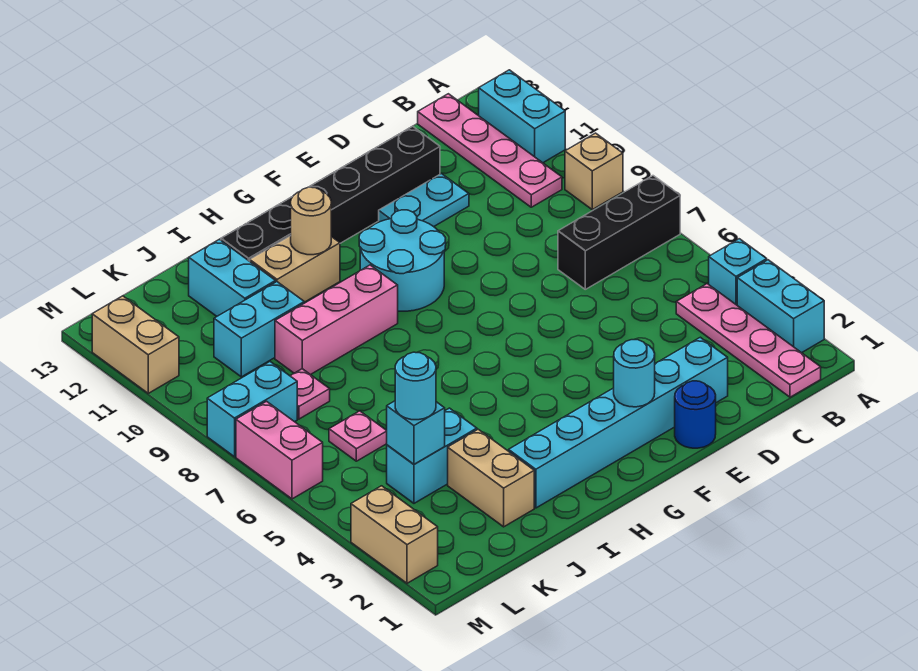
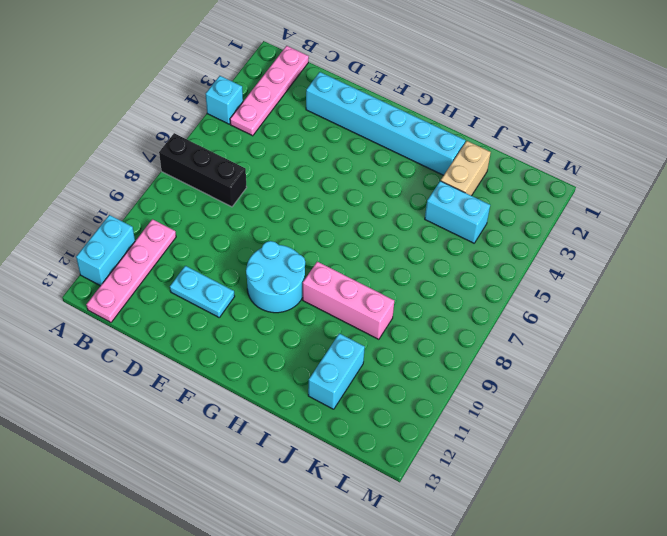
none -> cyan 1x2 brick [737,260,824,353]
none -> tan 1x1 brick [565,133,623,210]
none -> black 1x6 brick [221,126,440,261]

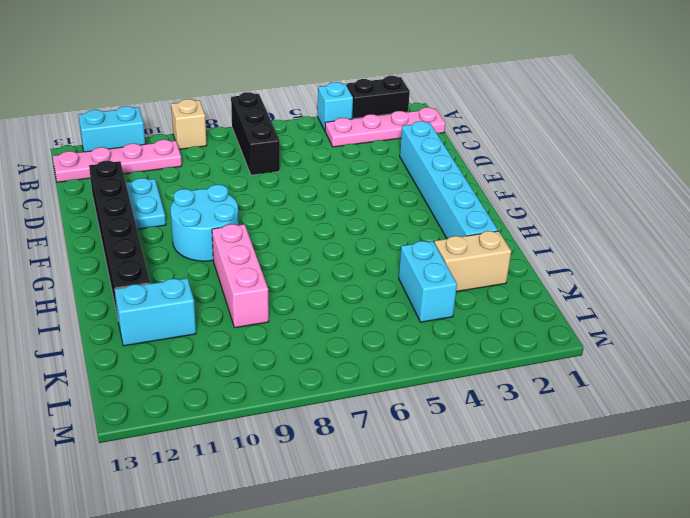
black 1x2 brick [346,76,410,119] -> cyan 1x2 brick [737,260,824,353]
none -> blue 1x1 round brick [675,381,716,448]
none -> tan 1x2 brick [250,236,340,302]
none -> cyan 1x2 brick [214,282,304,377]

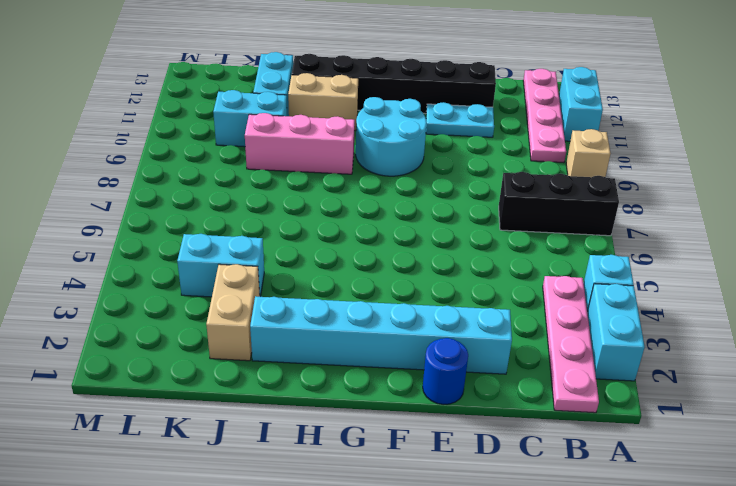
none -> pink 1x1 plate [329,411,387,461]
none -> pink 1x1 plate [291,369,330,419]
none -> cyan 1x2 brick [207,362,297,457]

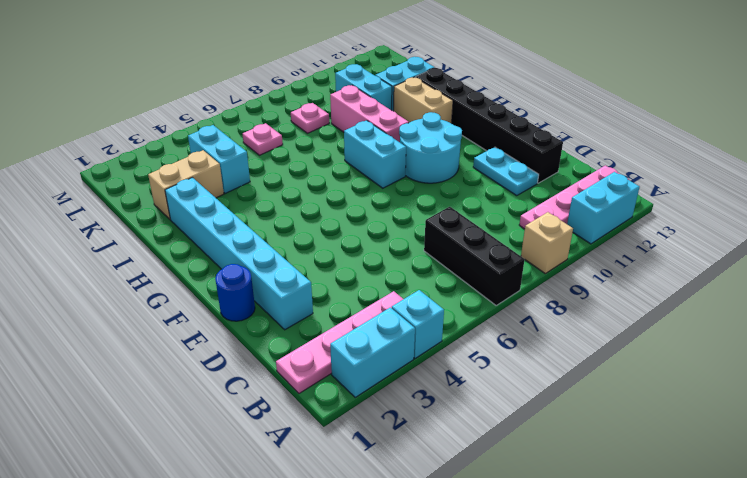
cyan 1x2 brick [344,120,406,188] -> cyan 1x2 brick moved to [207,362,297,457]
none -> tan 1x2 brick [351,486,438,583]
none -> pink 1x2 brick [236,401,323,499]
none -> tan 1x2 brick [92,296,179,393]

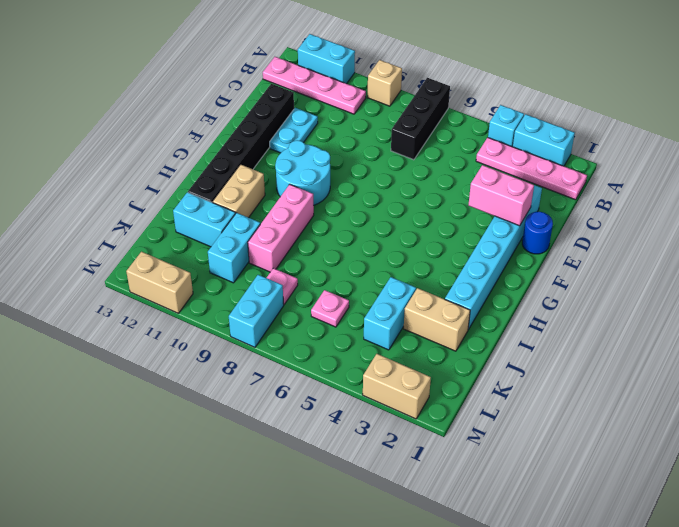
pink 1x2 brick [469,165,534,226] -> pink 1x2 brick moved to [236,401,323,499]
none -> cyan 1x1 round brick [614,340,655,407]
none -> tan 1x1 round brick [291,187,331,255]
none -> cyan 1x1 brick [387,401,445,464]

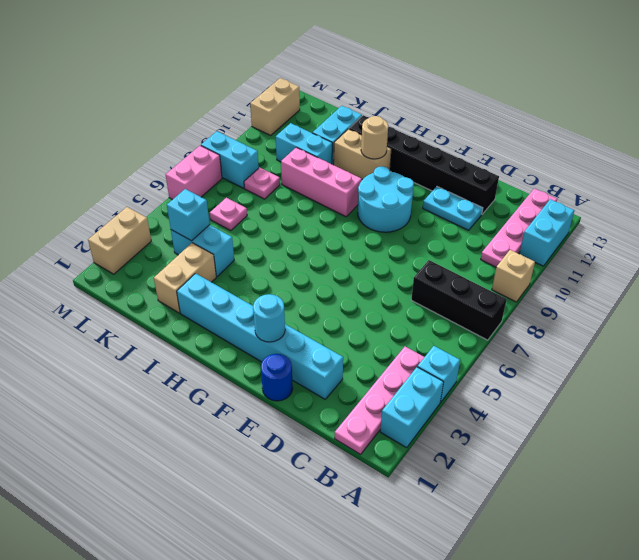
none -> cyan 1x1 round brick [395,352,436,420]

